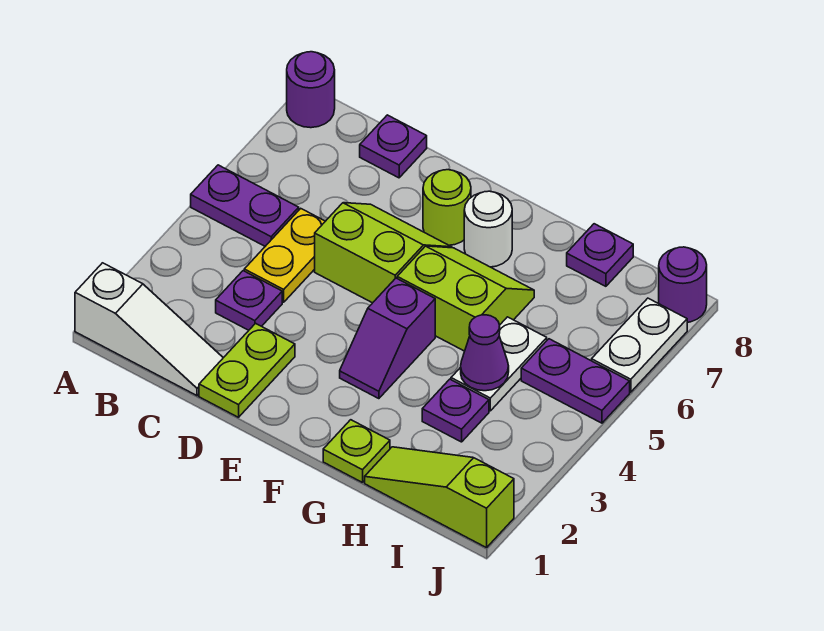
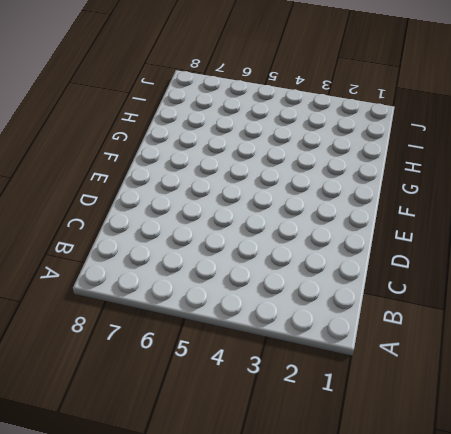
none -> white 1x3 slope [75,263,223,396]
none -> purple 1x2 plate [191,165,299,246]
none -> purple 1x1 round brick [287,52,335,128]

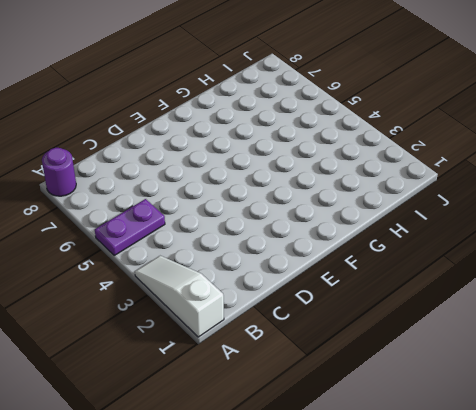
white 1x3 slope [135,256,224,337] -> white 1x3 slope turned to [75,263,223,396]
none -> purple 1x1 plate [216,271,282,330]
none -> yellow 1x2 plate [244,209,325,302]
none -> purple 1x1 plate [360,115,427,178]

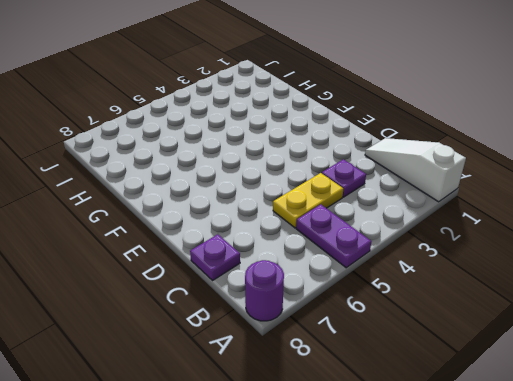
none -> lime 1x2 plate [199,323,295,417]
none -> lime 2x2 slope [315,203,452,303]
none -> lime 1x1 round brick [423,170,471,245]

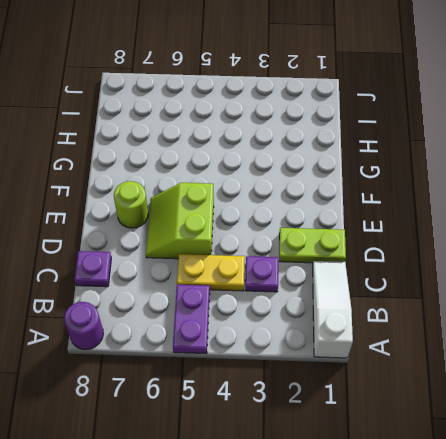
none -> purple 1x2 slope [340,278,435,399]
none -> lime 2x2 slope [397,246,534,351]
none -> white 1x1 round brick [464,191,512,267]

